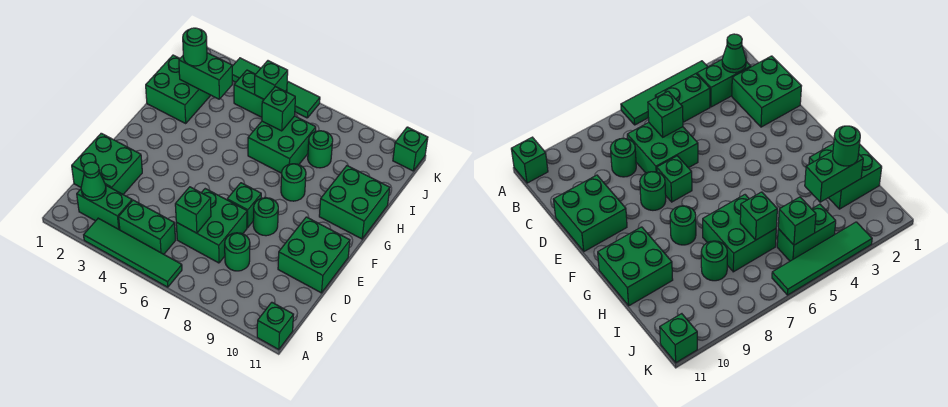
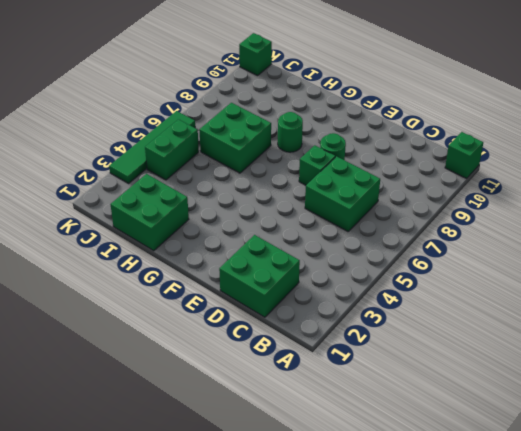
none -> green 1x4 tile [84,218,182,287]
none -> green 1x2 brick [77,186,132,230]
none -> green 1x2 brick [119,200,176,254]

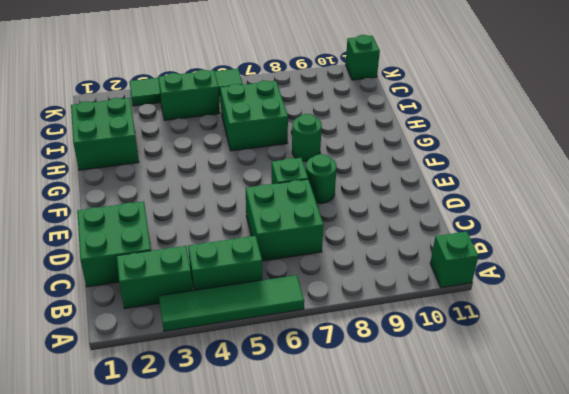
none -> green 1x1 round brick [225,233,250,271]
none -> green 2x2 brick [278,217,350,293]
none -> green 2x2 brick [319,166,390,239]

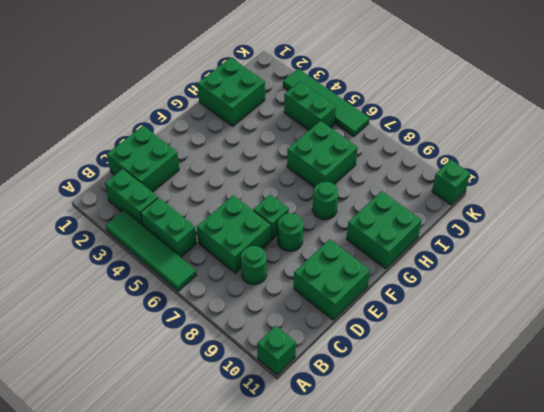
none -> green 1x1 round brick [308,131,333,168]
none -> green 1x1 cone [81,162,106,200]
none -> green 1x1 brick [175,187,211,233]

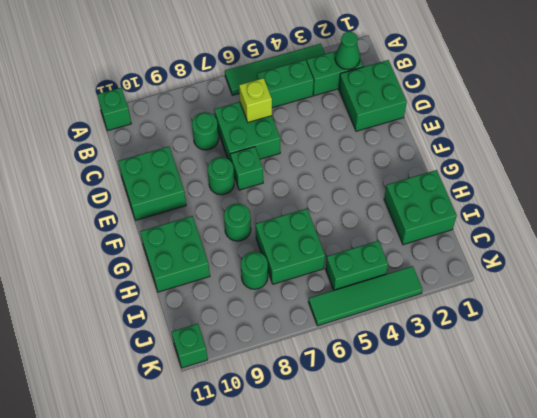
lime 1x1 brick [239,78,272,122] -> green 1x1 brick [175,187,211,233]
none -> green 1x2 brick [179,53,232,99]
none -> green 1x1 brick [262,87,295,131]
none -> green 1x1 brick [255,61,288,99]

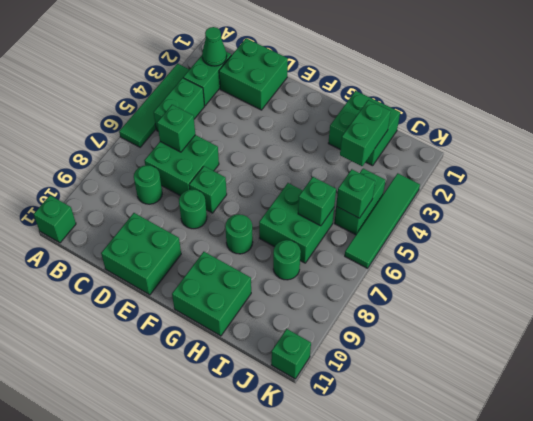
none -> green 1x1 round brick [183,28,207,66]

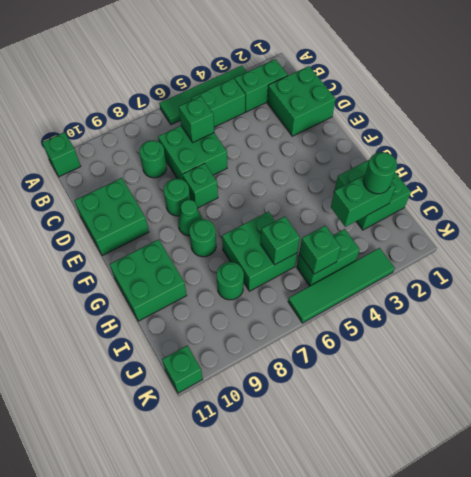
green 1x1 cone [178,200,202,236] -> green 1x1 cone moved to [81,162,106,200]

